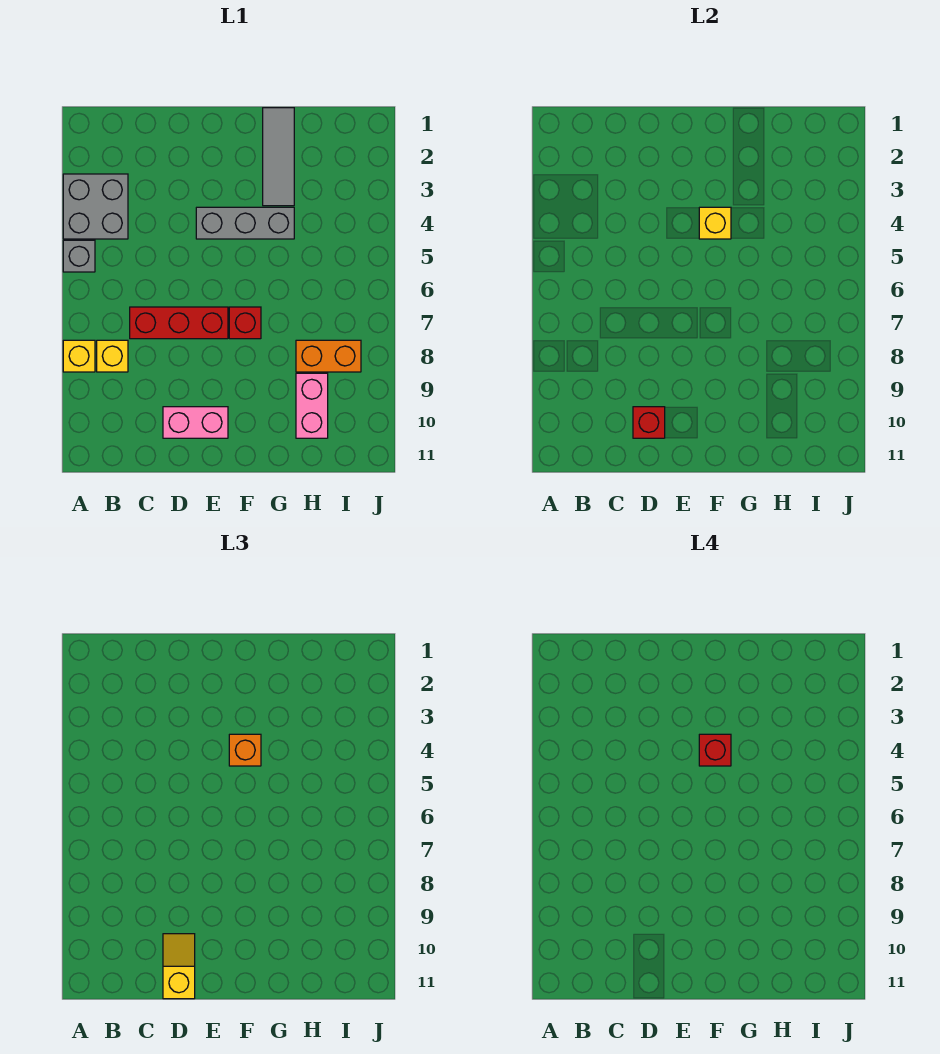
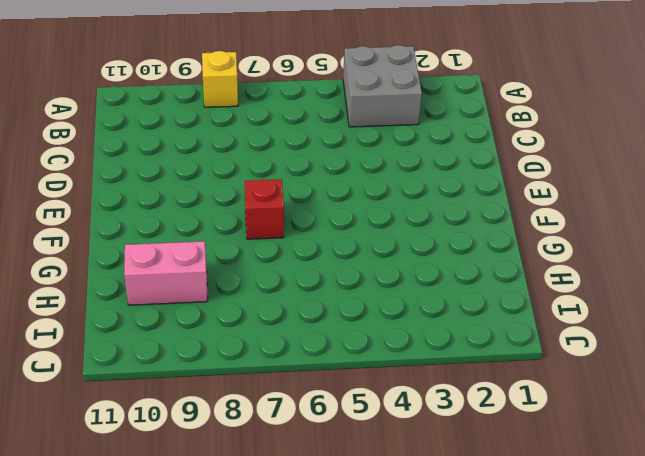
none -> grey 1x1 brick [63,240,95,272]
none -> yellow 1x1 brick [97,340,128,372]
none -> red 1x3 brick [130,307,228,339]

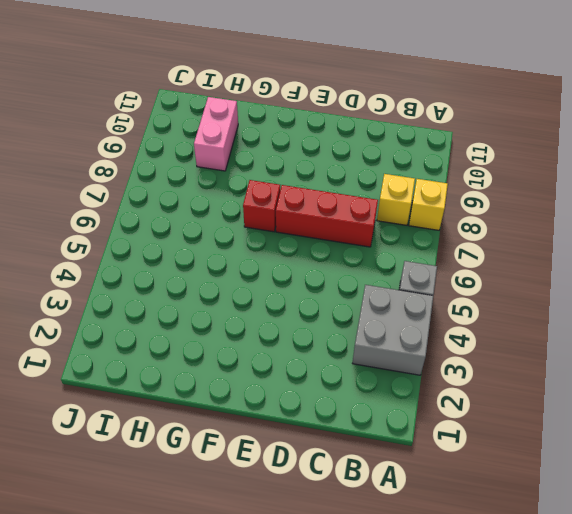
none -> pink 1x2 brick [163,407,228,438]
none -> grey 1x3 brick [196,207,294,239]
none -> grey 1x3 tile [263,108,294,206]

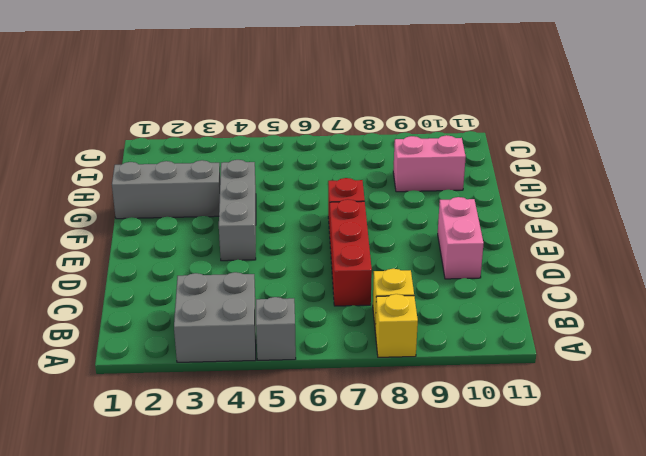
grey 1x3 brick [112,160,220,219] -> grey 1x3 tile [263,108,294,206]
none -> orange 1x2 brick [296,340,361,372]
none -> red 1x1 brick [633,407,665,438]
none -> yellow 1x1 brick [699,207,731,239]

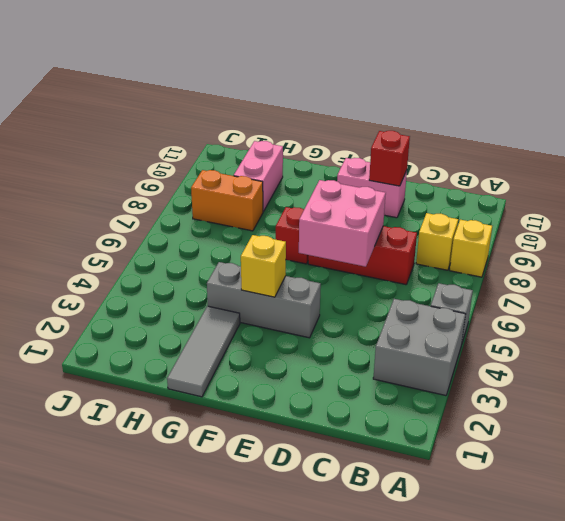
pink 2x2 brick [299,180,386,267] -> none
none -> yellow 1x2 slope [163,934,195,999]
none -> orange 1x1 brick [229,734,261,766]
none -> red 1x1 brick [699,734,731,766]

